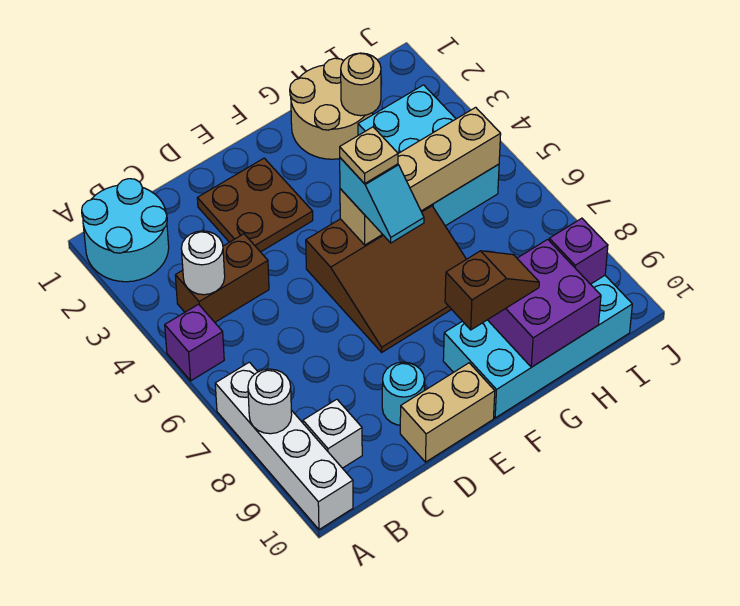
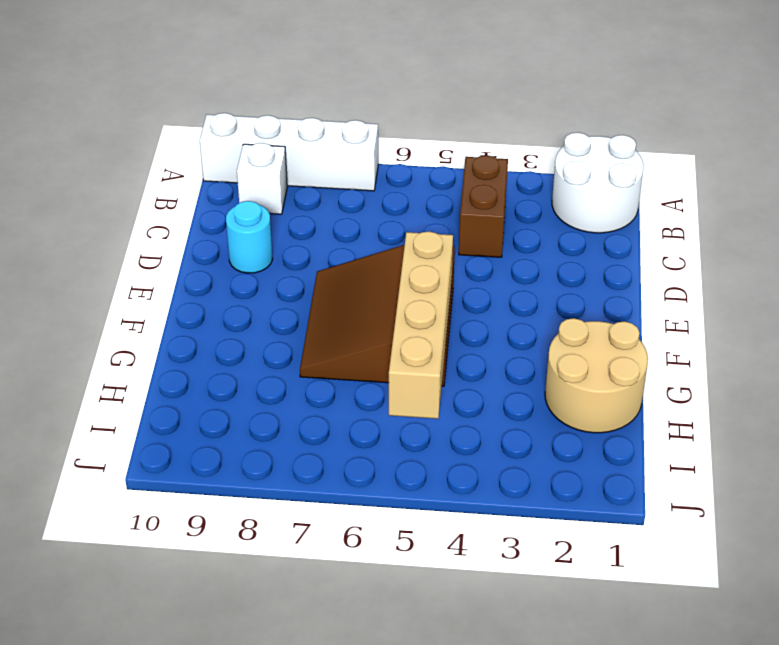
white 2x2 round brick [552,133,644,233] -> cyan 2x2 round brick [82,179,169,282]
none -> purple 1x1 brick [165,304,224,381]
none -> brown 2x2 plate [197,158,313,252]
none -> tan 1x2 brick [400,363,495,462]

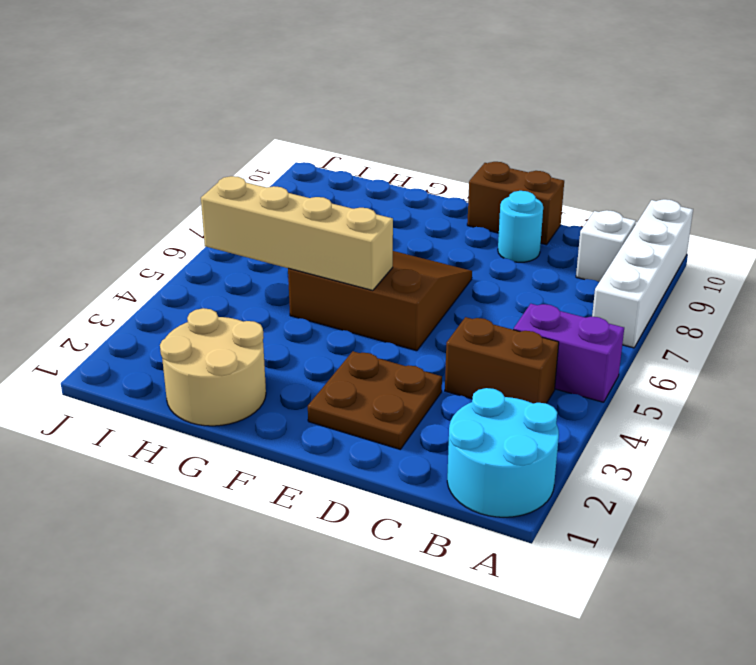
purple 1x2 brick [513,304,624,402] -> purple 1x1 brick [165,304,224,381]
brown 1x2 brick [467,162,564,245] -> tan 1x2 brick [400,363,495,462]
none -> cyan 2x4 brick [443,276,632,418]
none -> cyan 2x3 brick [358,85,499,226]
none -> white 1x1 round brick [248,369,292,434]

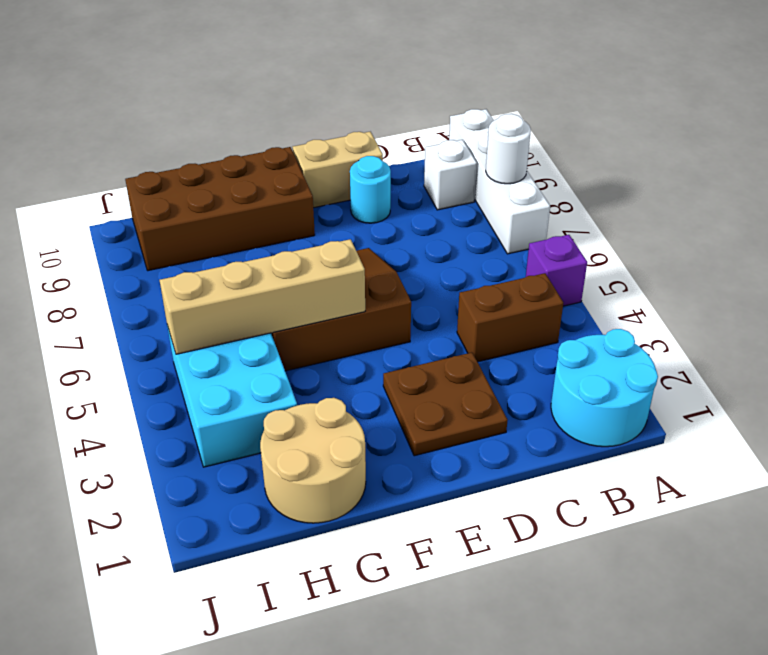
brown 2x4 brick [125,147,315,271] -> cyan 2x4 brick [443,276,632,418]
none -> white 1x1 round brick [181,231,225,295]
none -> purple 2x2 brick [488,239,601,367]
none -> tan 1x1 round brick [341,53,381,116]

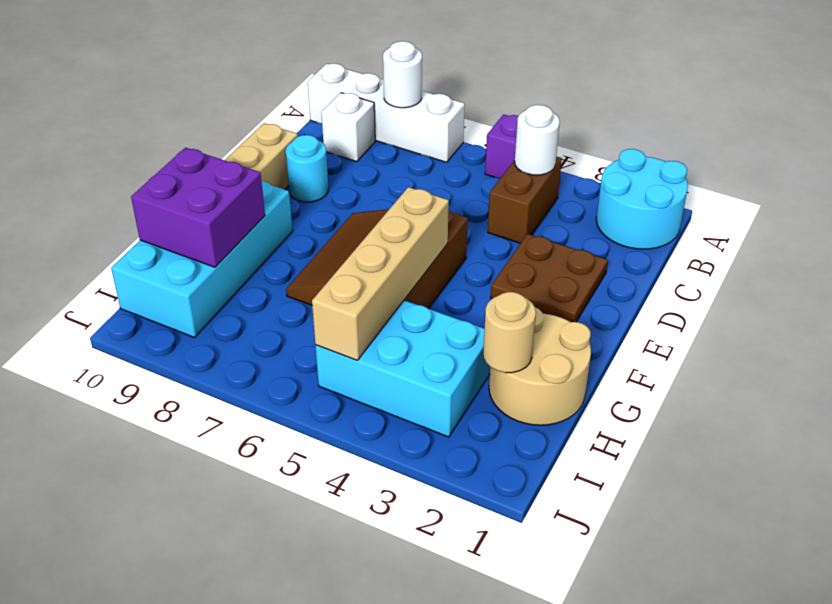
none -> purple 1x1 brick [549,218,608,284]
none -> cyan 1x2 slope [340,158,424,243]
none -> brown 1x2 slope [445,251,539,330]

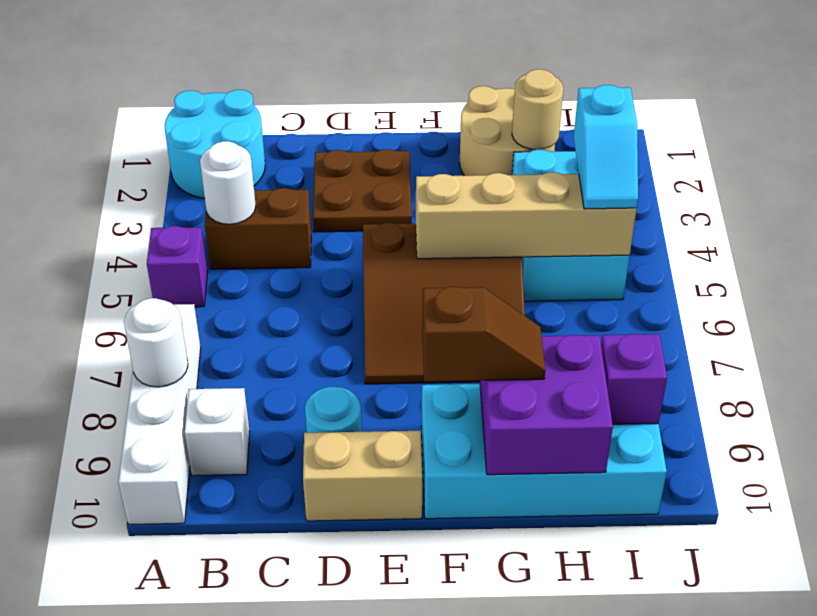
cyan 1x2 slope [574,85,638,209] -> cyan 1x2 slope moved to [340,158,424,243]
none -> tan 1x1 plate [340,127,398,184]

